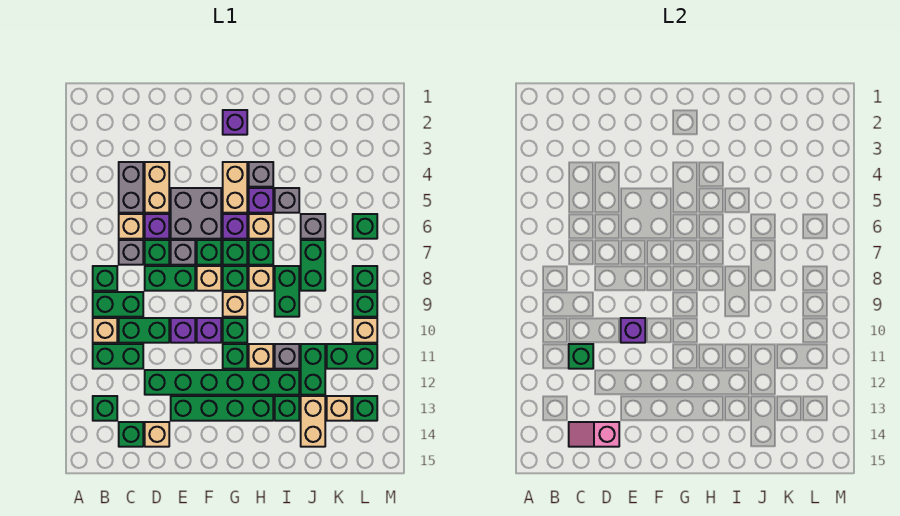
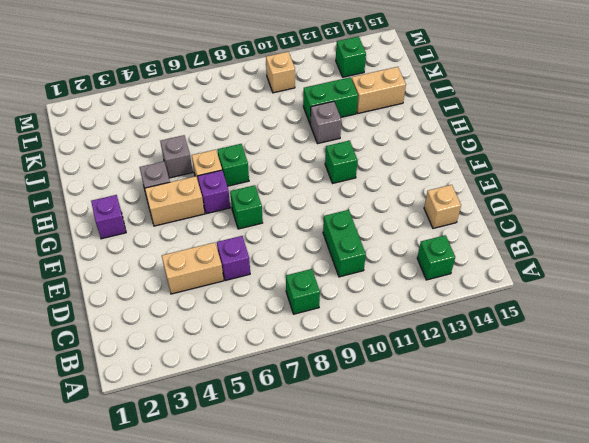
none -> green 1x2 brick [93,292,143,317]
none -> tan 1x1 brick [93,318,117,343]
none -> green 1x2 brick [93,344,143,369]
none -> grey 1x2 brick [119,162,143,213]

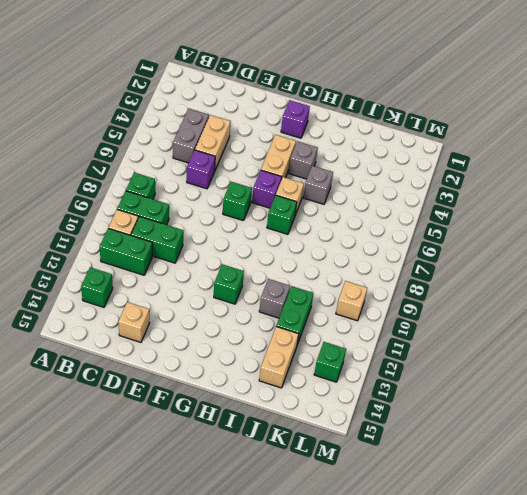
none -> tan 1x1 brick [119,214,143,239]
none -> grey 1x1 brick [119,240,143,265]
none -> green 1x1 brick [119,422,143,447]
none -> green 1x1 brick [145,240,169,265]

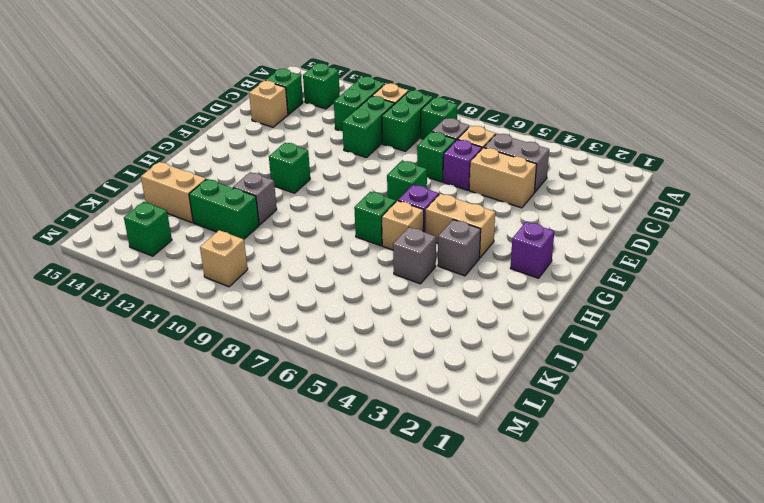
none -> green 1x2 brick [145,266,195,291]
none -> green 1x6 brick [145,370,299,395]
none -> grey 2x2 brick [171,188,221,239]
none -> grey 1x1 brick [171,240,195,265]

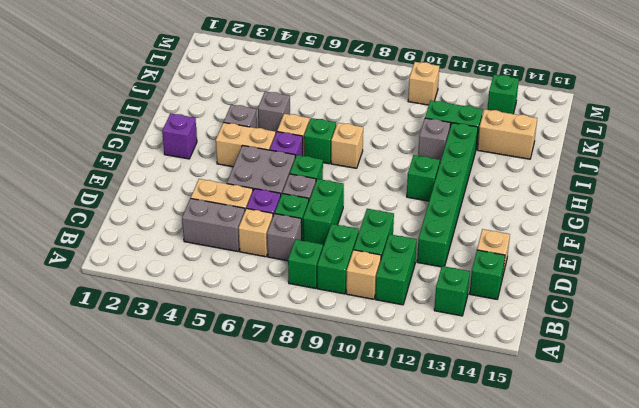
none -> purple 1x1 brick [171,318,195,343]
none -> green 1x4 brick [171,396,273,421]
none -> tan 1x1 brick [197,266,221,291]
none -> purple 1x1 brick [197,318,221,343]

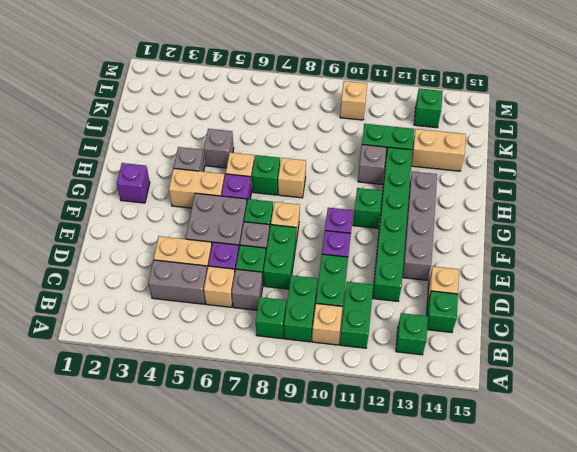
grey 1x4 brick [402,171,437,280] -> green 1x4 brick [171,396,273,421]
none -> green 1x1 brick [223,240,247,265]
none -> green 1x1 brick [223,266,247,291]
none -> tan 1x1 brick [223,292,247,317]
none -> green 1x1 brick [223,318,247,343]

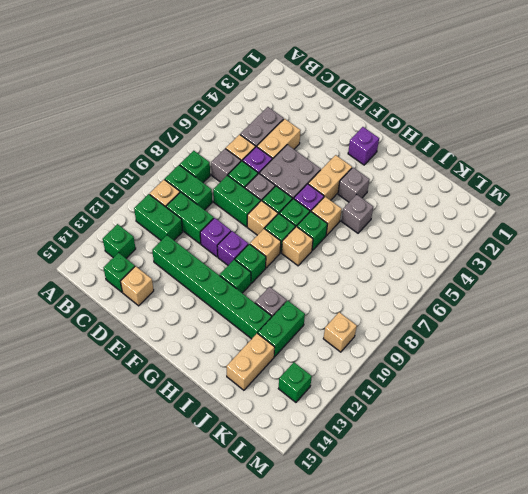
none -> green 1x4 brick [171,396,273,421]
none -> purple 1x1 brick [249,188,273,213]
none -> tan 1x1 brick [249,344,273,369]
none -> green 1x2 brick [275,266,299,317]

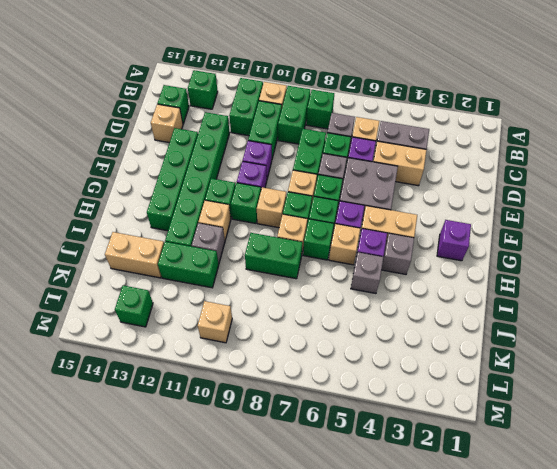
none -> green 1x1 brick [275,396,299,421]
none -> grey 1x1 brick [301,214,325,239]
none -> green 1x2 brick [301,240,325,291]
none -> green 1x2 brick [327,344,377,369]

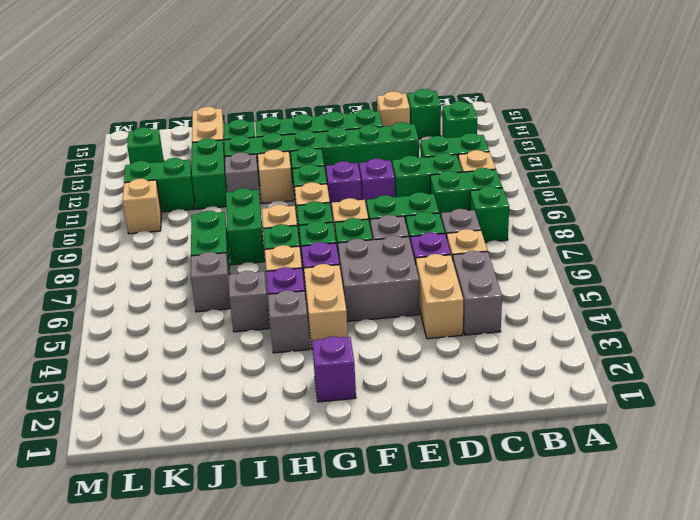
none -> tan 1x1 brick [327,396,351,421]
none -> green 1x1 brick [353,214,377,239]
none -> green 1x1 brick [353,266,377,291]
none -> green 1x1 brick [353,292,377,317]

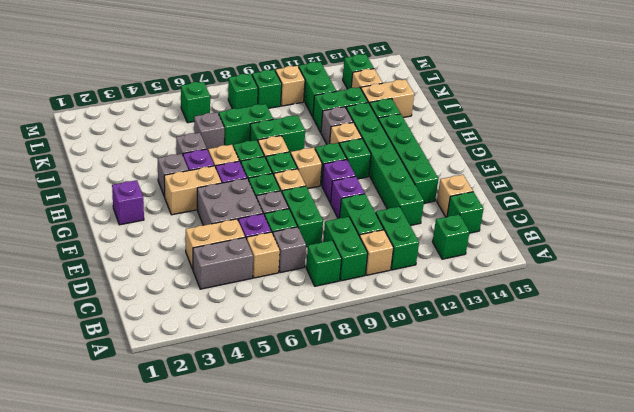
none -> green 1x1 brick [569,344,593,369]
none -> pink 1x2 slope [569,422,619,447]
none -> purple 1x1 brick [621,318,645,343]

